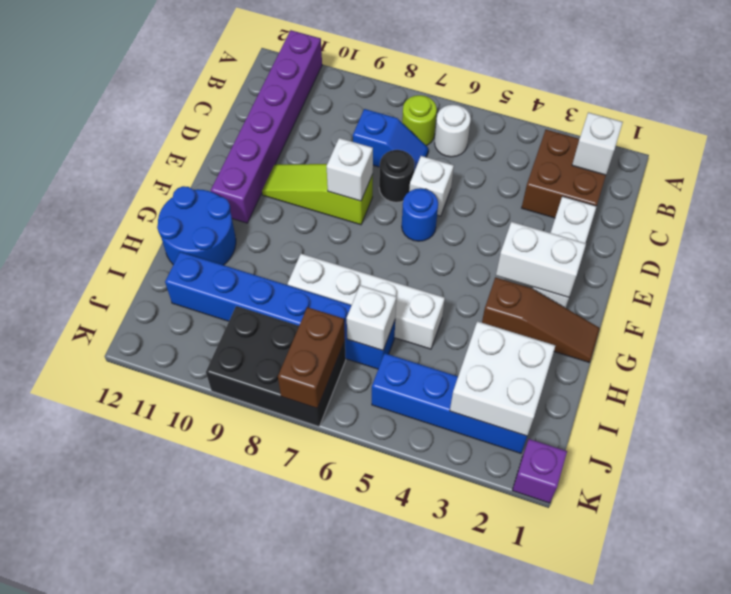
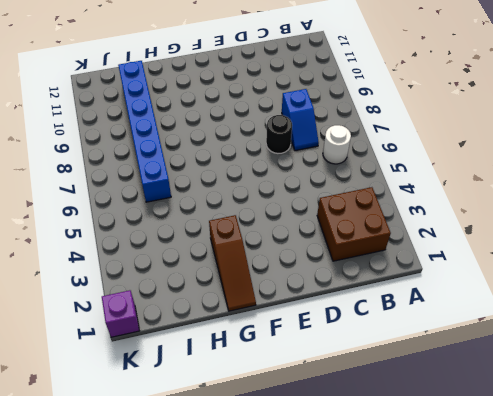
none -> purple 1x6 brick [211,30,322,223]
none -> lime 1x1 round brick [402,95,437,146]
none -> white 1x3 brick [533,196,597,308]

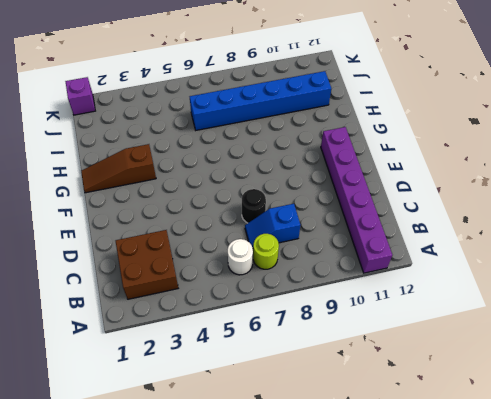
none -> white 1x3 brick [533,196,597,308]
none -> white 1x1 brick [409,156,454,216]
none -> blue 1x1 round brick [402,188,438,241]

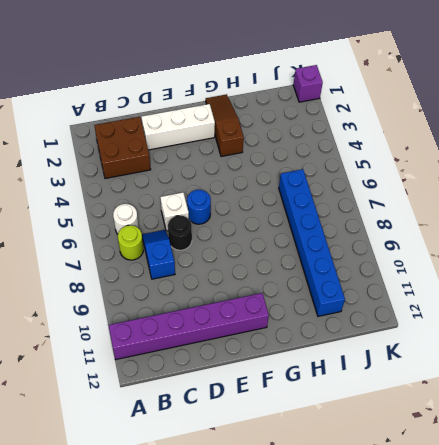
none -> lime 1x3 slope [262,164,373,225]
none -> blue 2x2 round brick [157,186,236,265]
none -> white 1x4 brick [288,254,445,349]

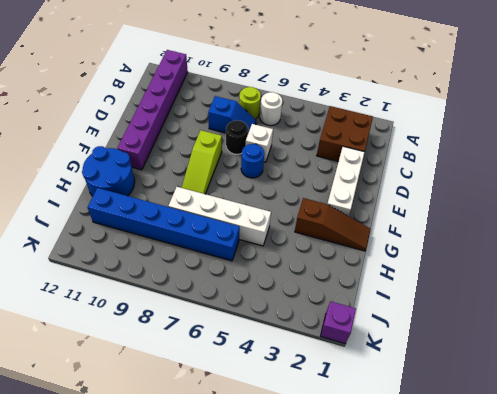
lime 1x3 slope [182,130,222,194] -> lime 1x3 slope turned to [262,164,373,225]
none -> blue 1x4 brick [372,353,527,453]
none -> black 2x3 brick [206,306,346,427]
none -> white 1x1 brick [572,112,623,175]

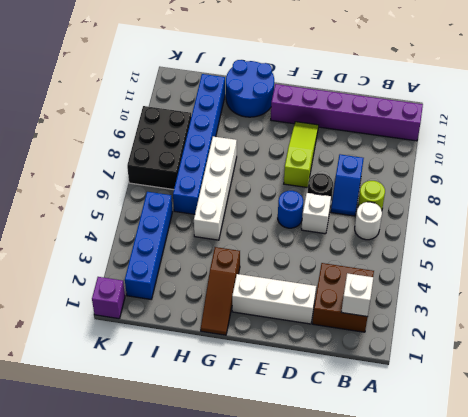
none -> white 1x1 brick [326,138,373,201]
none -> white 1x2 brick [496,222,586,297]
none -> white 2x2 brick [450,321,555,436]

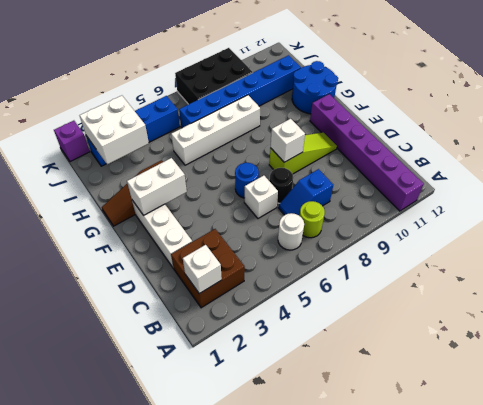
none -> white 1x1 brick [347,285,397,351]
none -> brown 1x2 brick [278,307,345,408]

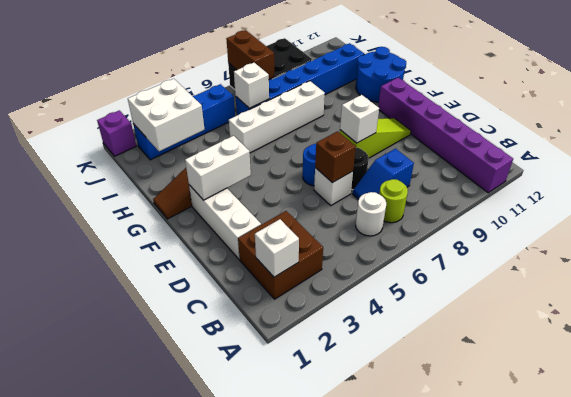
brown 1x1 brick [315,131,356,183] -> none

